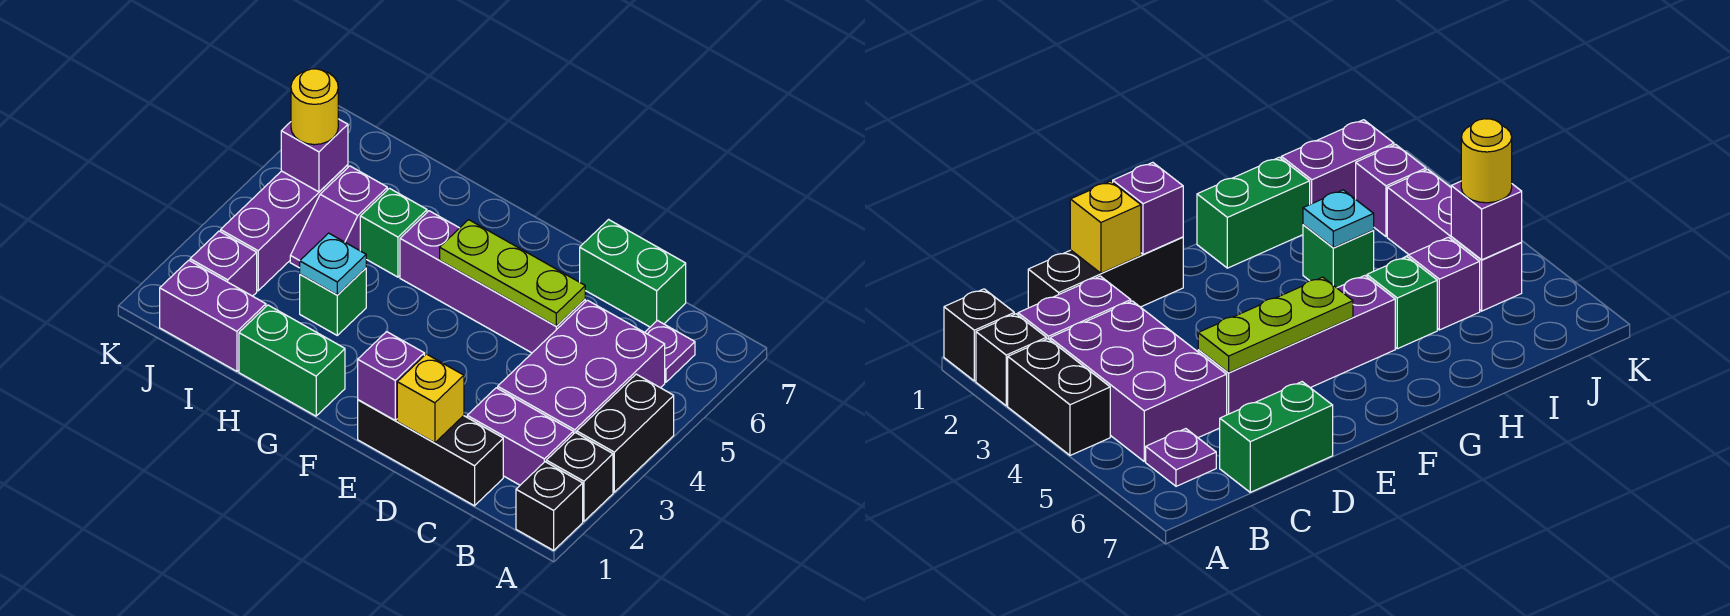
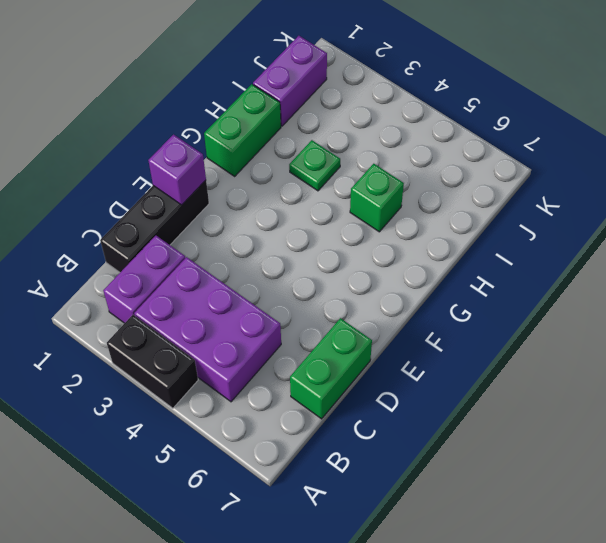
green 1x1 plate [289,140,340,191] -> green 1x1 brick [300,268,366,335]
none -> black 1x1 brick [516,462,583,550]
none -> black 1x1 brick [546,433,613,521]
none -> purple 1x1 plate [645,320,695,382]

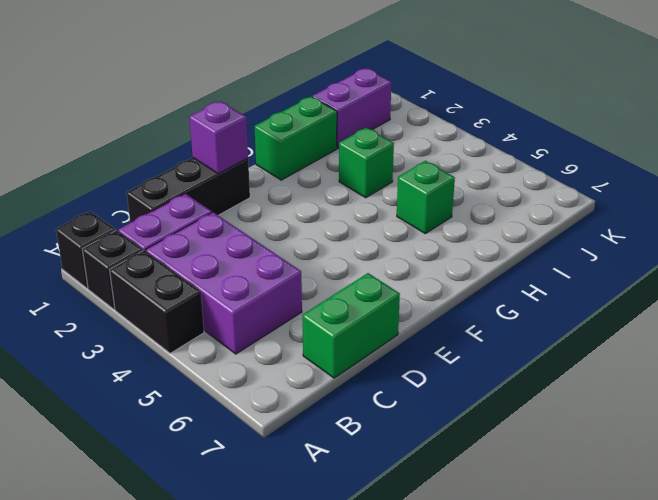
none -> purple 1x1 plate [645,320,695,382]
none -> purple 1x4 brick [400,211,585,353]
none -> purple 1x2 slope [290,166,387,268]

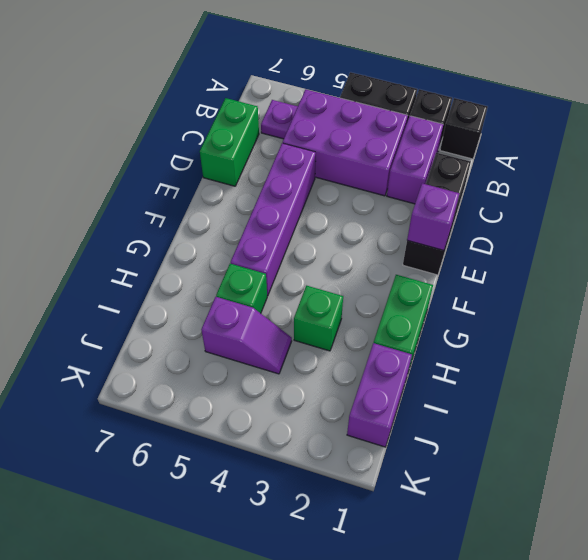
none -> purple 1x1 brick [190,231,257,296]
none -> purple 1x3 brick [221,165,348,291]
none -> yellow 1x1 brick [397,354,464,443]

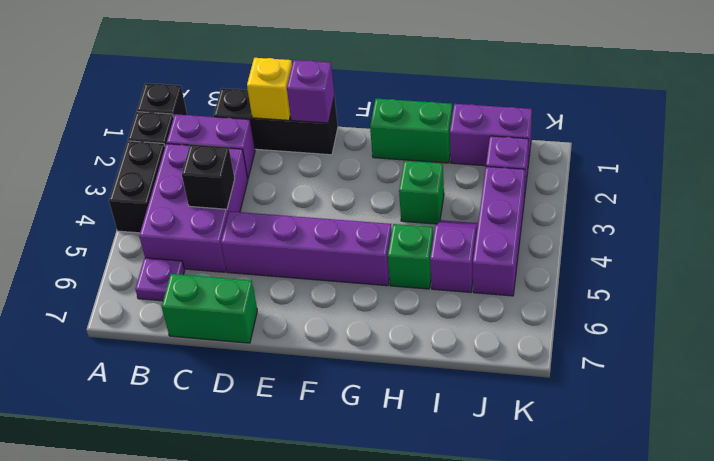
black 1x1 brick [182,144,235,209] -> none
none -> lime 1x3 plate [440,220,585,326]
none -> cyan 1x1 plate [300,233,366,295]
none -> purple 1x1 brick [281,119,348,192]

